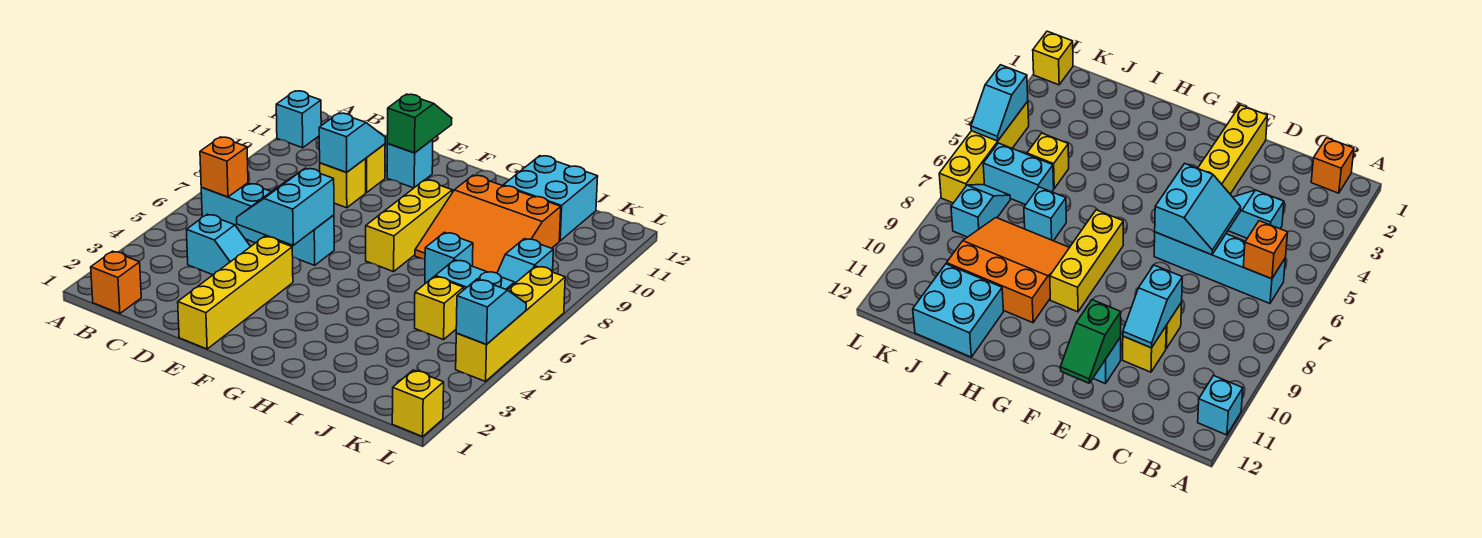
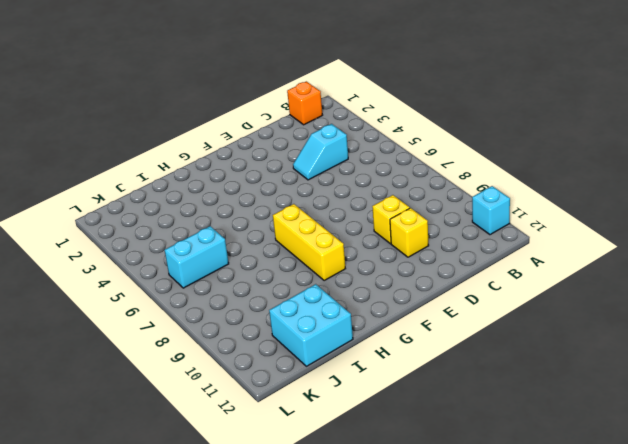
none -> cyan 1x4 brick [201,183,334,265]
none -> yellow 1x4 brick [178,236,293,349]
none -> cyan 1x1 brick [387,139,433,188]

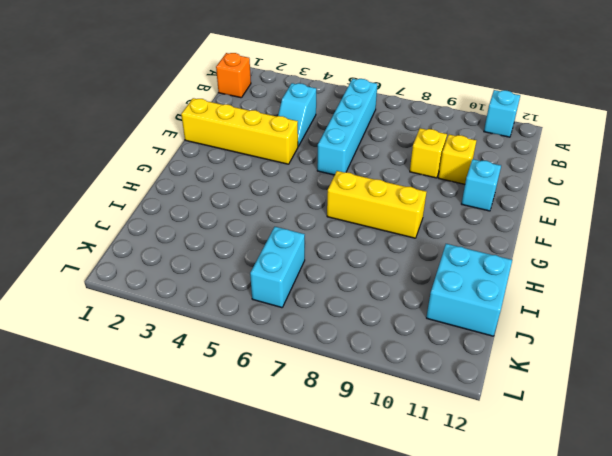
none -> orange 3x3 slope [415,175,561,273]
none -> cyan 1x1 brick [425,232,473,283]
none -> yellow 1x1 brick [415,276,464,340]

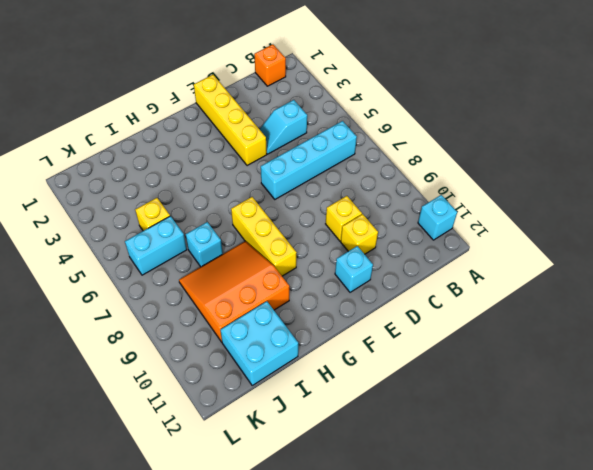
none -> cyan 1x2 slope [497,239,553,283]
none -> yellow 1x1 brick [392,370,444,437]
none -> yellow 1x4 brick [456,266,565,381]

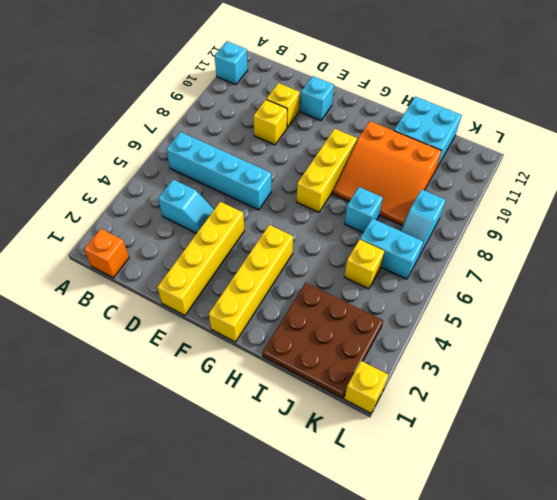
yellow 1x4 brick [209,225,293,342] -> yellow 1x4 brick moved to [456,266,565,381]
brown 3x3 plate [263,283,383,399] -> none
none -> orange 1x1 brick [200,137,248,197]
none -> cyan 2x2 slope [237,168,334,245]
none -> cyan 1x2 slope [319,113,385,172]

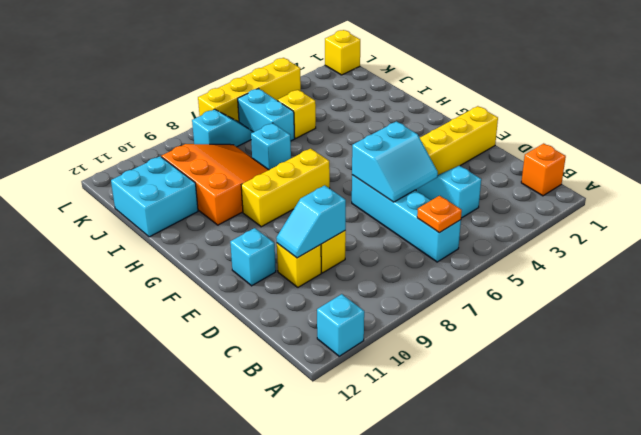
orange 1x1 plate [417,196,462,233] -> orange 1x1 brick [200,137,248,197]
none -> green 1x2 slope [387,94,452,153]
none -> cyan 1x2 slope [456,279,526,344]

